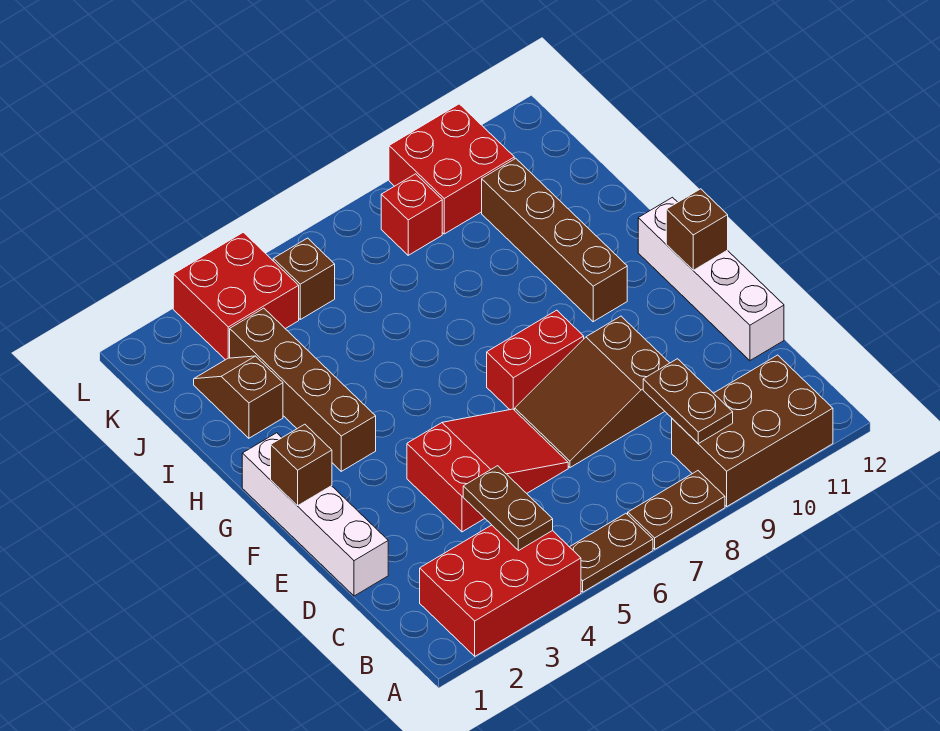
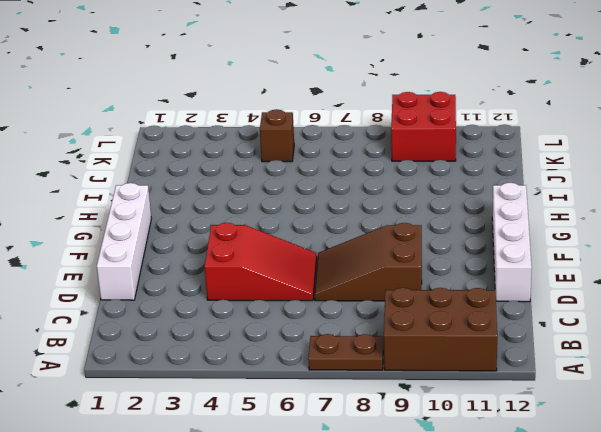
none -> red 2x3 brick [420,525,581,656]
none -> brown 1x2 plate [570,513,653,592]
none -> red 1x2 brick [487,310,584,410]

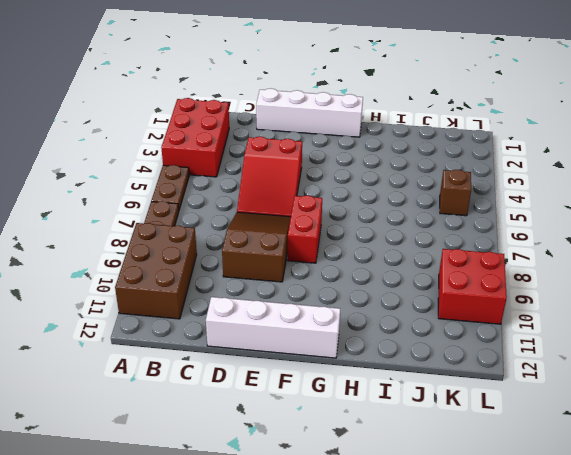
none -> brown 1x4 brick [230,308,376,471]
none -> brown 1x4 brick [482,158,627,322]
none -> brown 1x2 slope [194,356,283,438]

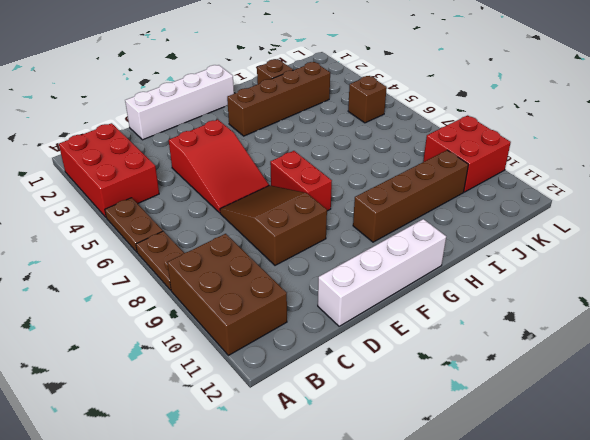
none -> red 2x2 brick [173,232,299,360]
none -> red 1x1 brick [381,174,442,255]
none -> brown 1x2 plate [463,466,553,551]

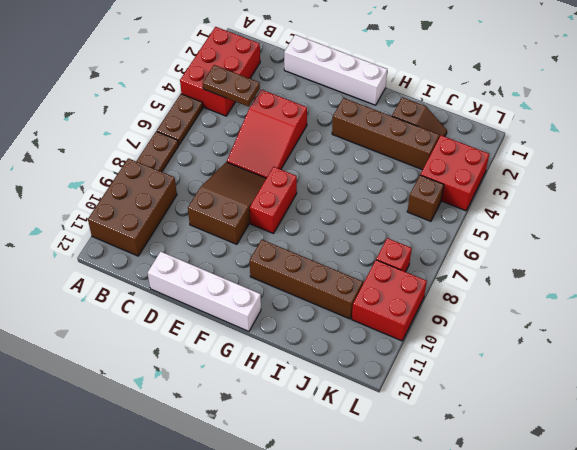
none -> brown 1x2 plate [643,359,733,444]
none -> brown 1x1 brick [271,424,332,506]
none -> brown 1x1 brick [666,189,728,270]

